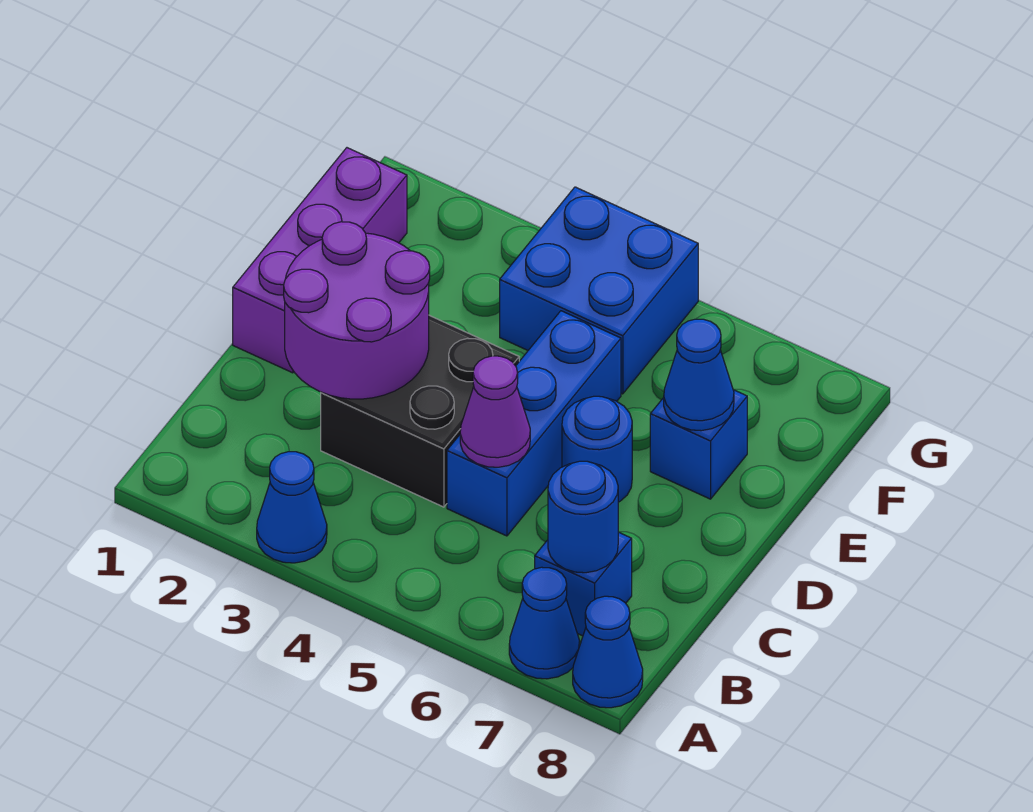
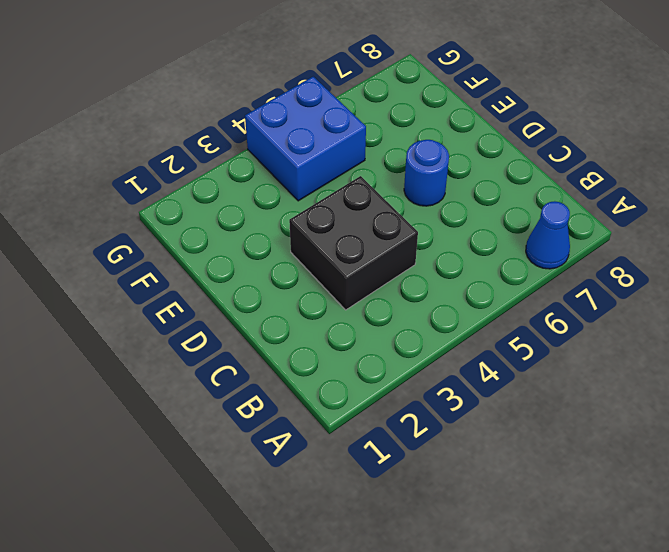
none -> blue 1x1 cone [257,452,327,563]
none -> blue 1x1 cone [573,596,643,708]
none -> blue 1x1 brick [535,532,632,636]

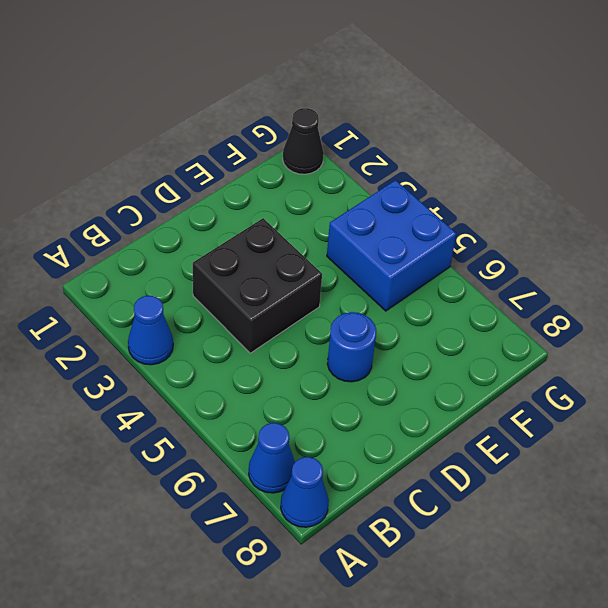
black 1x1 cone [283,108,324,174] -> none
none -> blue 1x1 brick [535,532,632,636]
none -> blue 1x3 brick [447,311,621,536]
none -> purple 1x3 brick [233,148,407,373]

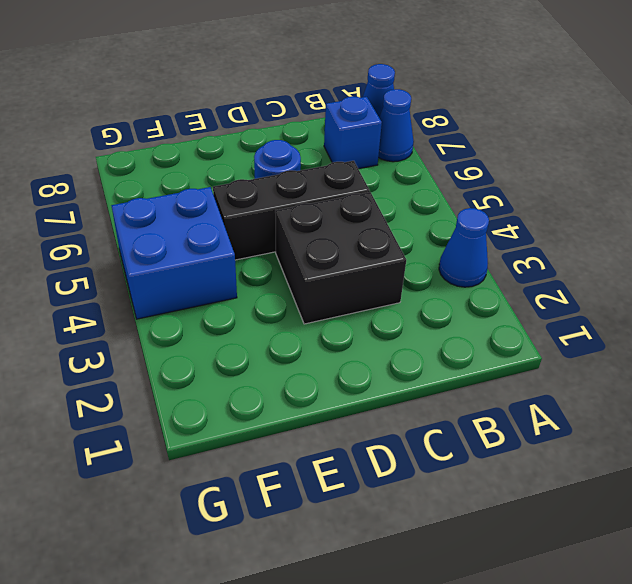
black 1x3 brick [213,161,370,260] -> blue 1x3 brick [447,311,621,536]
none -> purple 1x3 brick [233,148,407,373]
none -> blue 1x1 brick [650,390,747,499]
none -> blue 1x1 round brick [548,461,618,573]

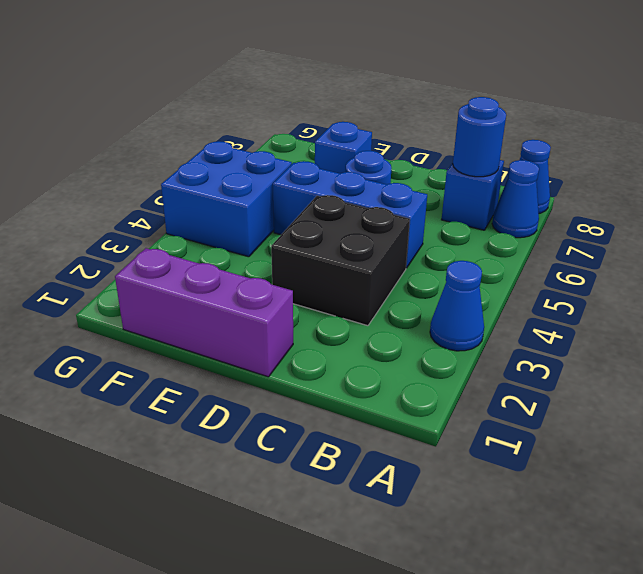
none -> purple 2x2 round brick [284,222,430,399]
none -> purple 1x1 cone [460,356,530,467]
none -> blue 1x1 cone [664,319,734,431]

